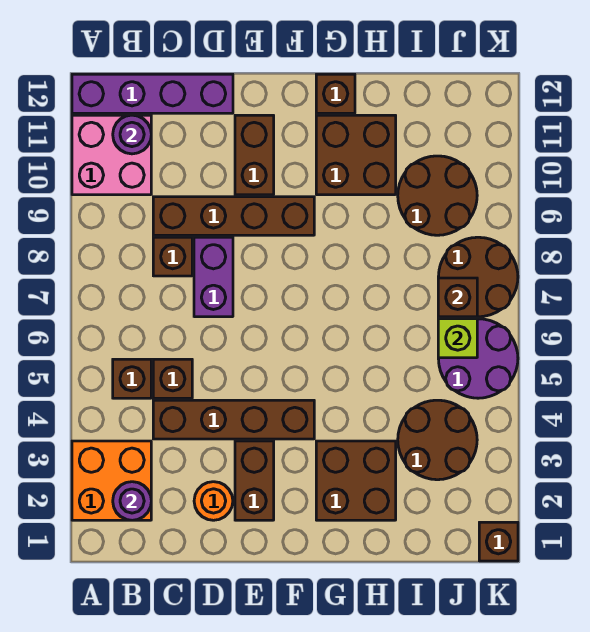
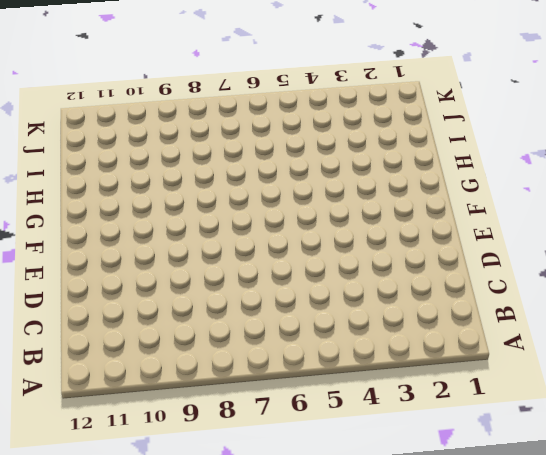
none -> orange 2x2 brick [72,441,151,520]
none -> pink 2x2 brick [72,115,151,195]
none -> purple 1x4 brick [72,74,233,113]

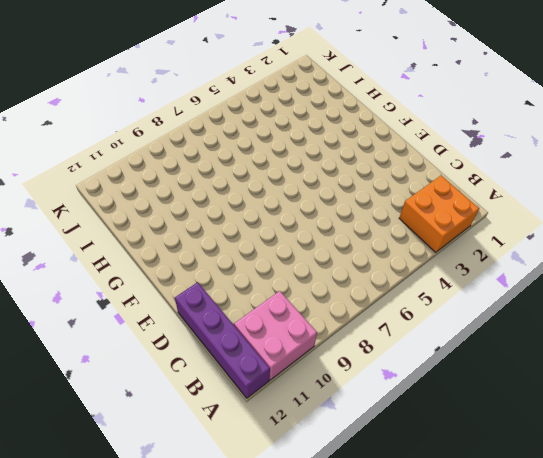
none -> brown 1x1 brick [113,359,151,398]
none -> brown 1x4 brick [153,400,314,439]
none -> brown 1x1 brick [153,359,192,398]

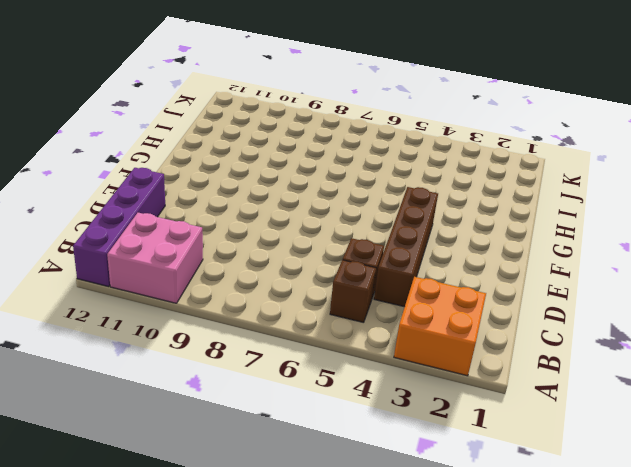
none -> brown 1x1 brick [153,237,192,276]
none -> brown 1x4 brick [153,197,314,235]
none -> orange 1x1 round brick [194,482,233,520]

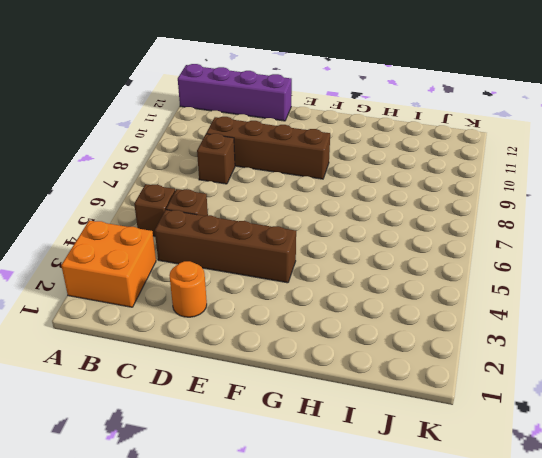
none -> pink 2x2 brick [72,115,151,195]
none -> purple 1x2 brick [194,237,233,317]
none -> brown 1x2 brick [235,441,274,520]

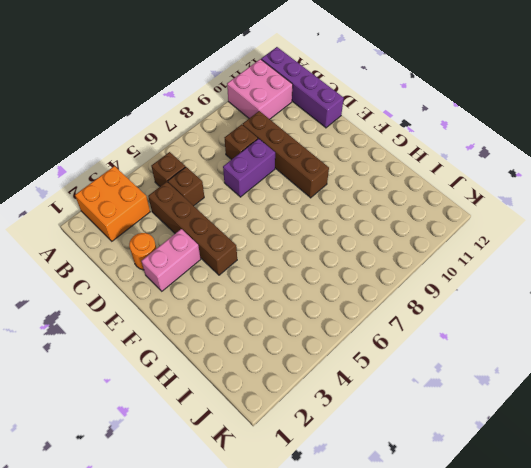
pink 1x2 brick [141,229,201,291] -> brown 1x2 brick [235,441,274,520]
none -> brown 1x2 brick [235,115,274,195]
none -> brown 2x2 brick [316,441,396,520]
none -> brown 2x2 brick [316,115,396,195]

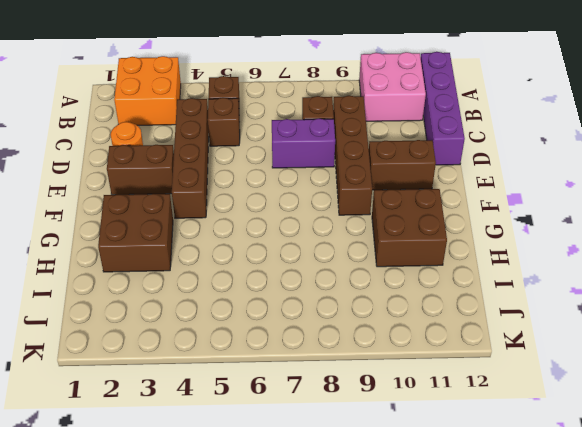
none -> brown 1x1 brick [316,74,355,113]
none -> brown 2x2 round brick [398,400,477,480]
none -> brown 2x2 round brick [398,156,477,235]

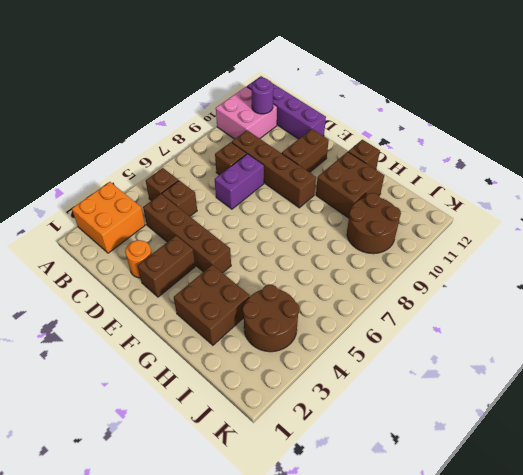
none -> purple 2x2 round brick [438,319,518,398]
none -> brown 2x2 round brick [438,237,518,317]
none -> brown 1x1 brick [479,522,518,561]

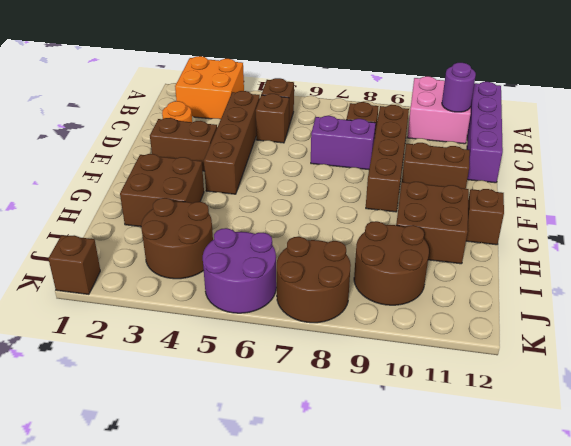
none -> purple 1x1 round brick [113,482,151,520]
none -> lime 1x1 brick [438,319,477,358]
none -> brown 1x1 brick [438,278,477,317]

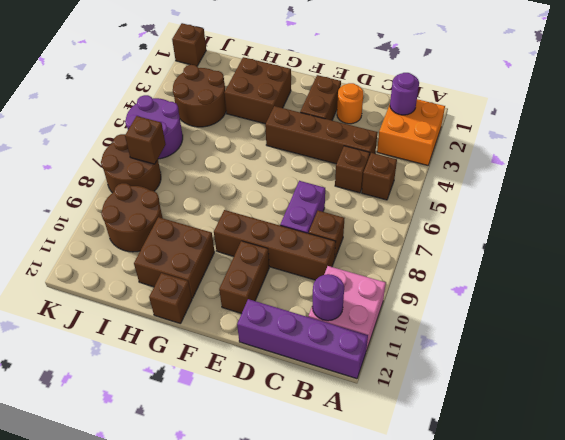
none -> lime 1x1 brick [438,319,477,358]

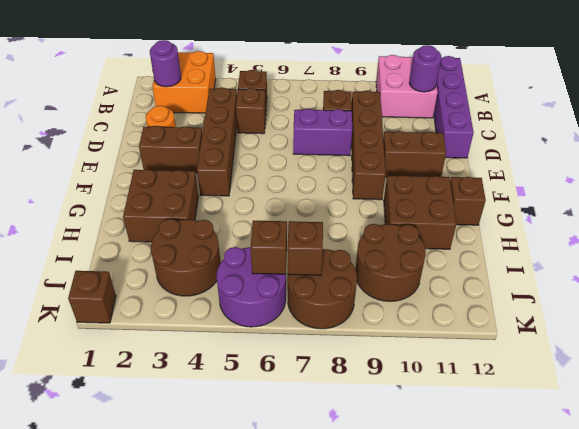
brown 1x1 brick [250,221,287,274] -> lime 1x1 brick [438,319,477,358]

